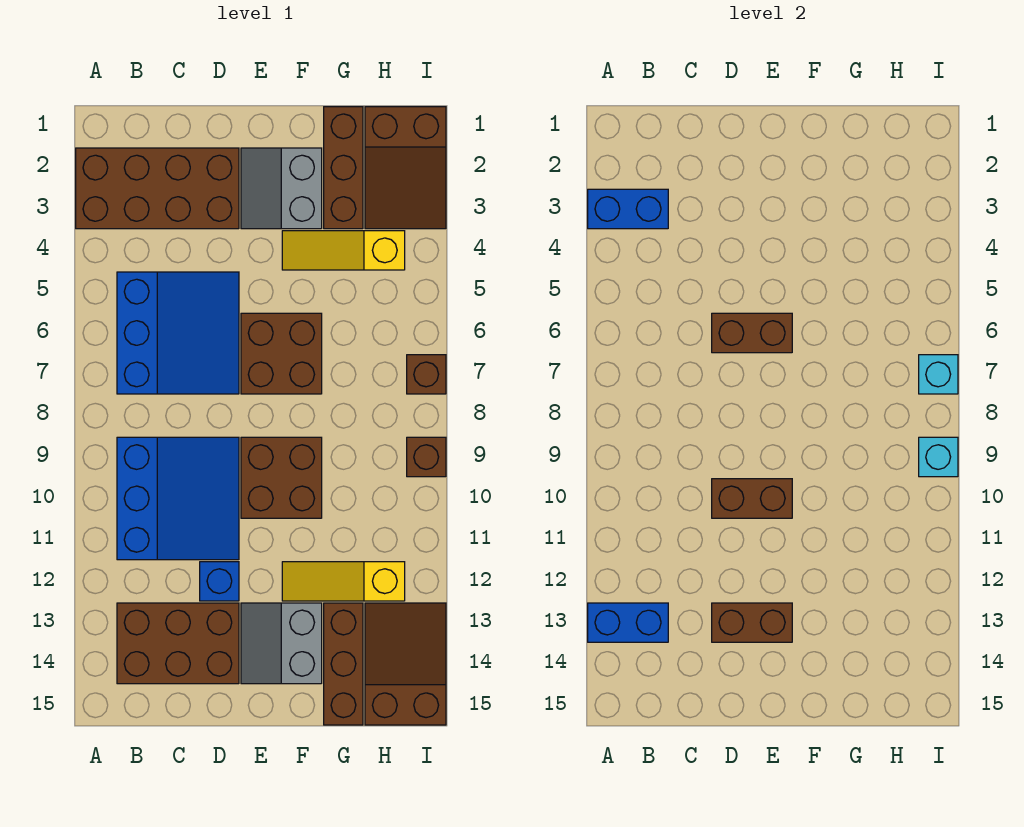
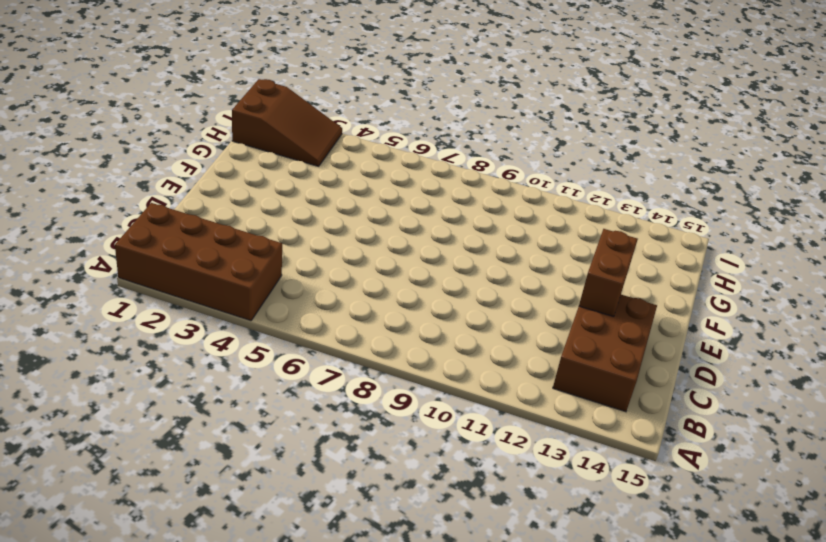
brown 2x4 brick [115,203,282,321] -> brown 2x4 brick turned to [76,148,239,229]
none -> blue 3x3 slope [117,272,239,394]
none -> blue 3x3 slope [117,437,239,560]
none -> blue 1x1 brick [200,562,239,601]

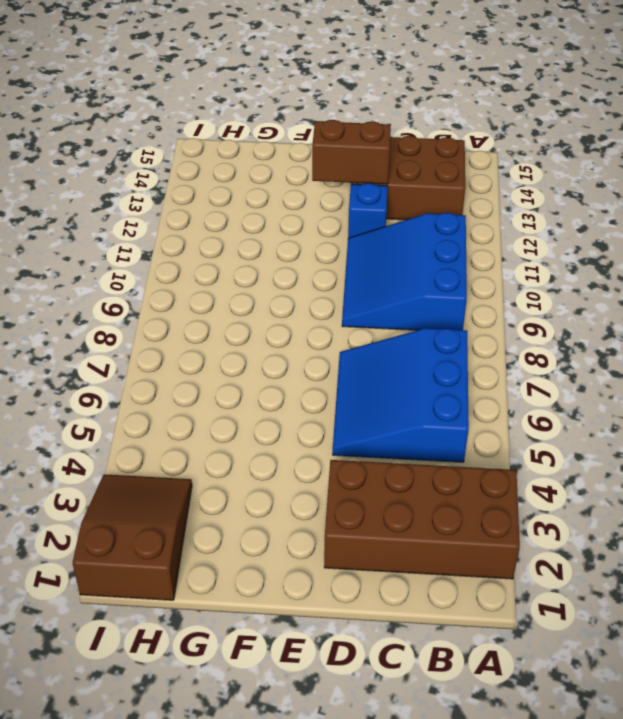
none -> grey 2x2 slope [241,148,322,229]
none -> brown 2x2 brick [241,313,322,394]
none -> brown 2x2 brick [241,437,322,518]

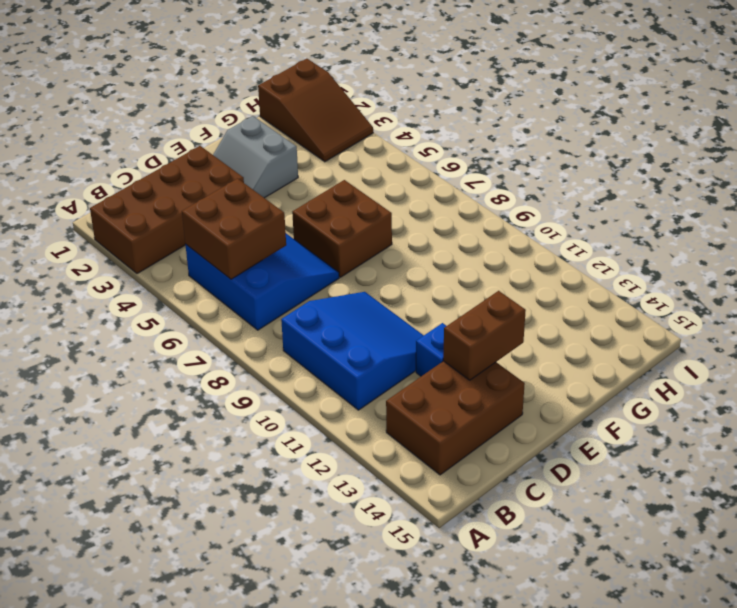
brown 2x2 brick [182,179,286,279] -> brown 2x2 brick moved to [241,437,322,518]
none -> grey 2x2 slope [241,603,322,684]
none -> yellow 1x3 slope [282,231,405,270]
none -> yellow 1x3 slope [282,562,405,601]

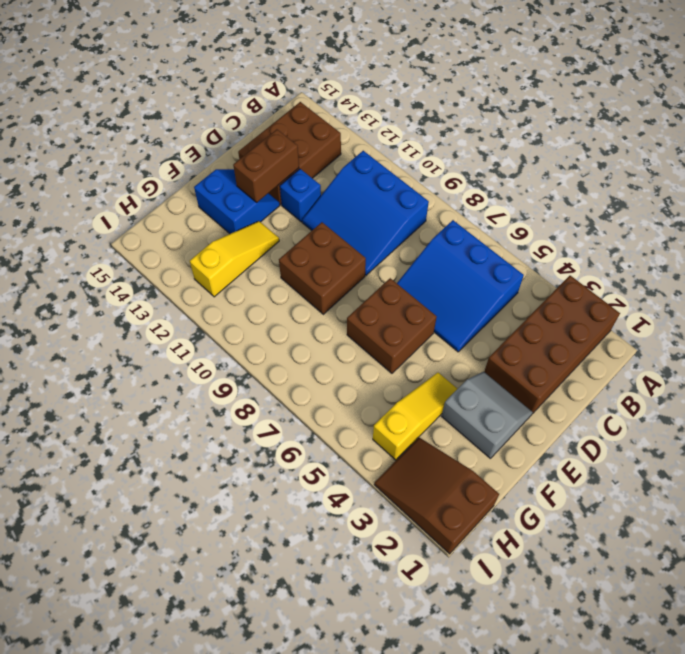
blue 2x2 slope [194,169,280,234] -> grey 2x2 slope [241,603,322,684]
none -> brown 1x3 brick [324,107,363,229]
none -> brown 1x3 brick [324,603,363,725]
none -> brown 2x3 slope [365,603,446,725]

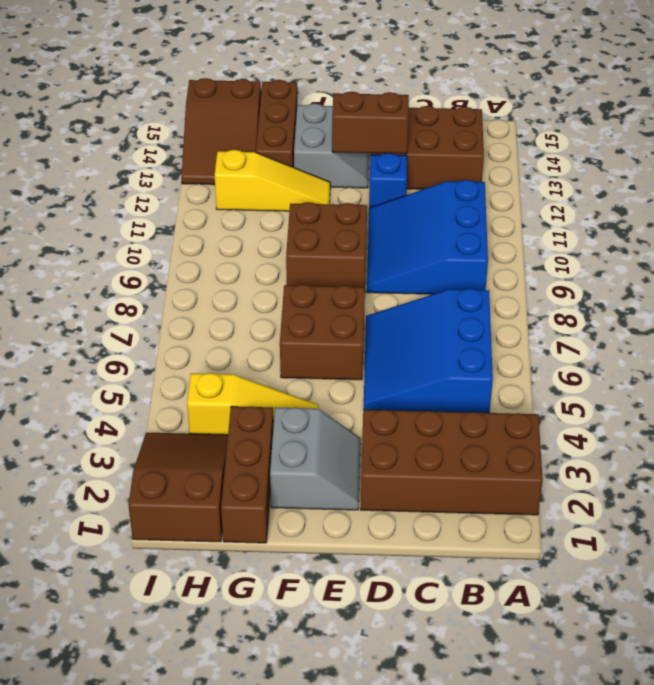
none -> brown 1x1 brick [407,355,446,394]
none -> brown 1x1 brick [407,437,446,477]
none -> blue 1x2 brick [588,189,668,229]

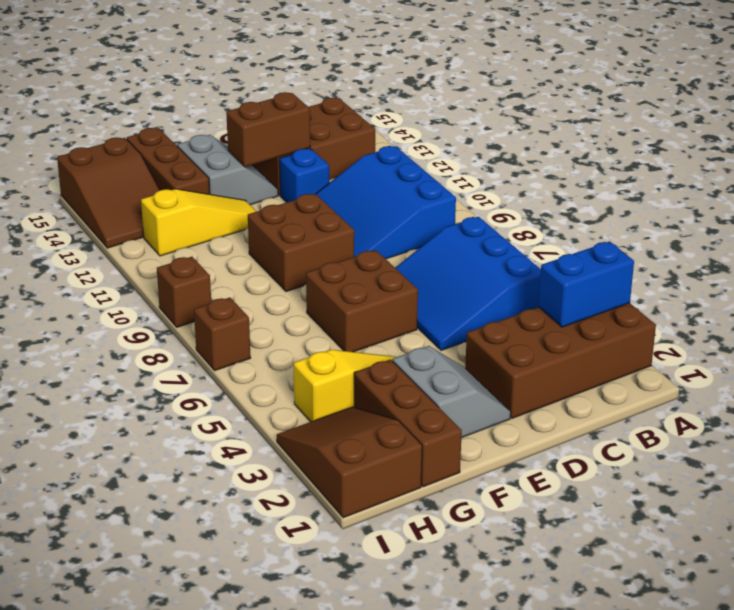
none -> blue 1x2 brick [588,603,668,642]
none -> brown 1x2 brick [712,313,792,353]
none -> brown 1x2 brick [712,479,792,518]

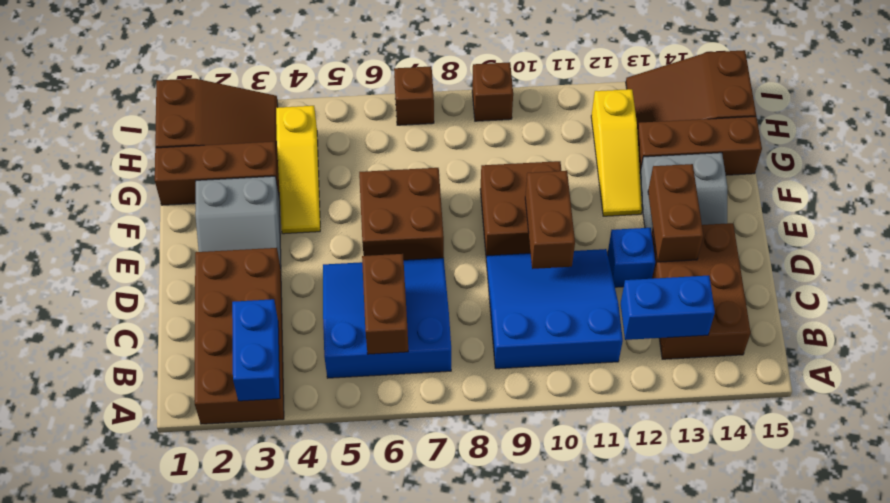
brown 1x2 brick [362,254,408,354] -> brown 1x2 brick moved to [712,313,792,353]
blue 1x2 brick [621,276,715,340] -> blue 1x2 brick turned to [588,603,668,642]
none -> cyan 1x1 brick [919,355,958,394]
none -> cyan 1x1 brick [919,437,958,477]

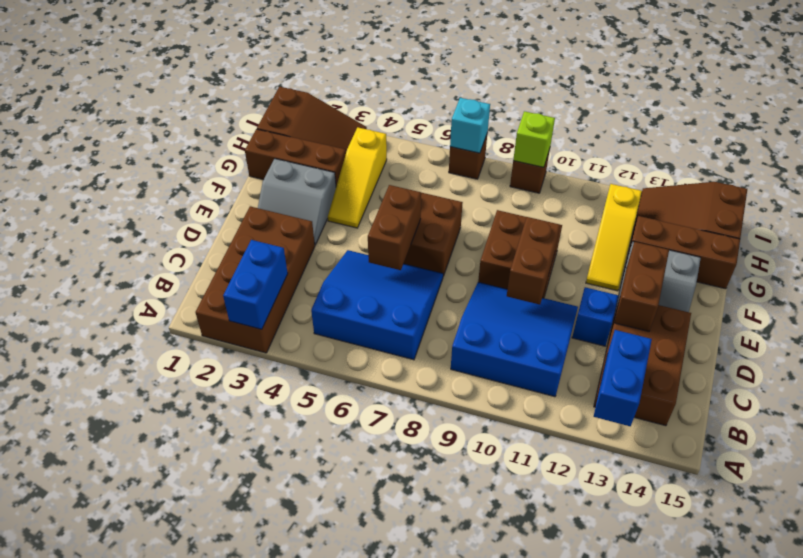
lime 1x1 brick [513,111,555,167] -> cyan 1x1 brick [919,437,958,477]

